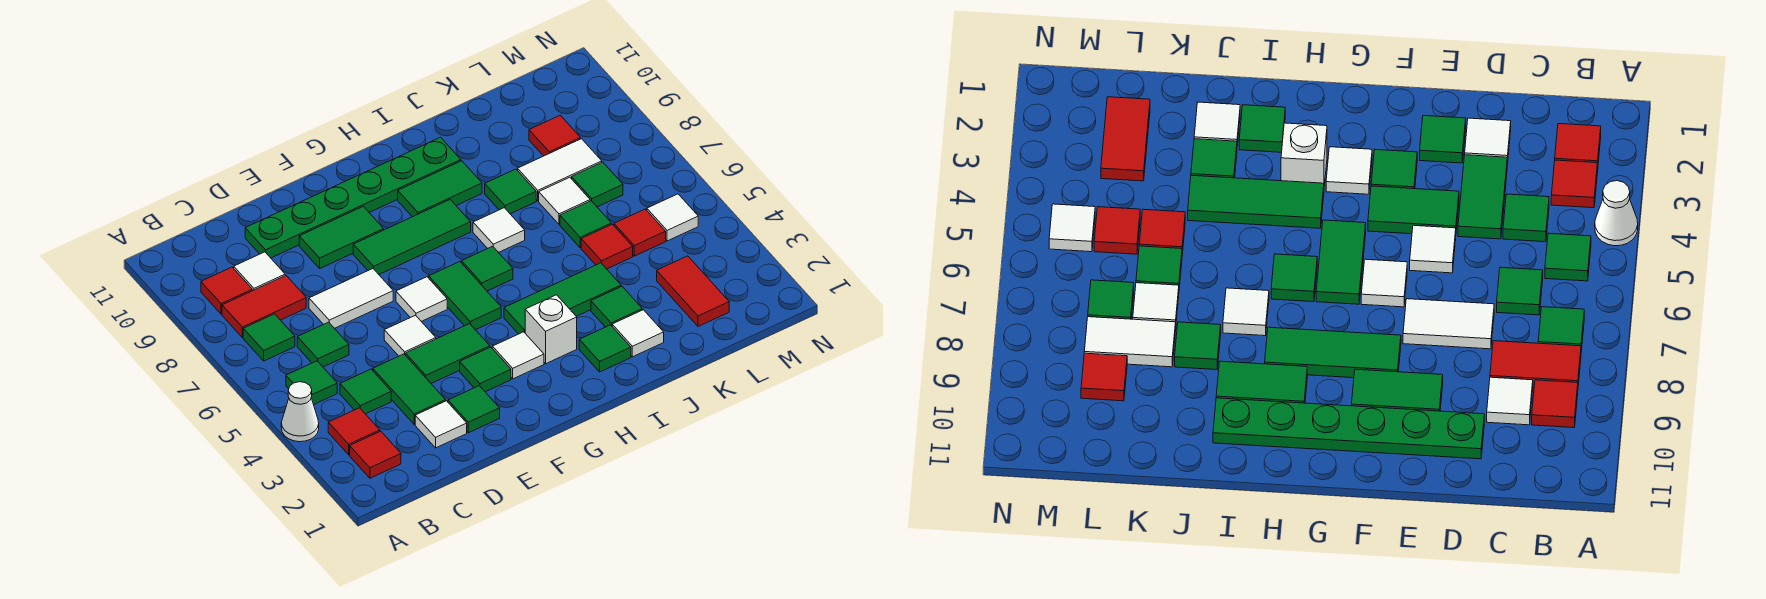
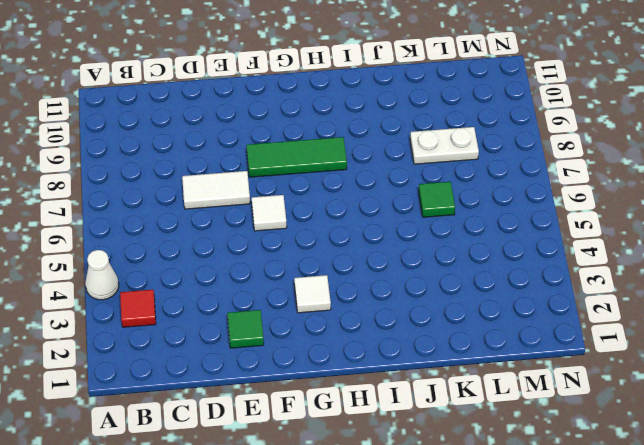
white 1x2 plate [410,127,479,164] -> white 1x2 tile [518,139,602,201]
none -> red 1x1 tile [350,431,401,478]
none -> green 1x1 tile [286,361,337,405]
none -> green 1x1 tile [243,314,295,361]
none -> red 1x2 tile [222,275,306,338]

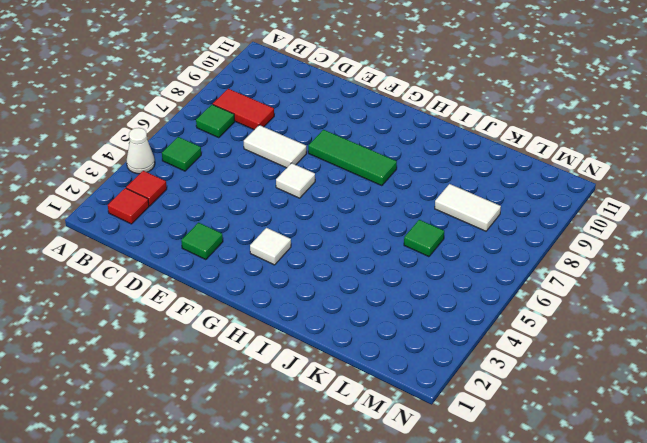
none -> red 1x1 tile [201,267,252,314]
none -> green 1x1 tile [340,369,391,414]
none -> green 1x1 tile [297,322,349,367]
none -> white 1x1 tile [234,252,285,291]

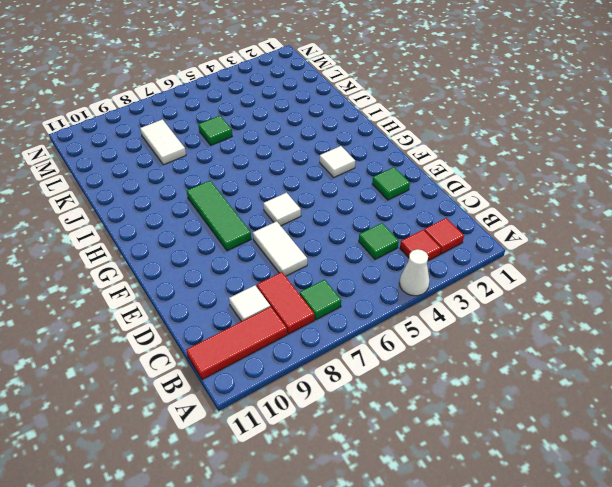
red 1x3 tile [186,307,287,379] -> red 1x1 tile [201,267,252,314]
none -> green 1x1 tile [286,361,337,405]
none -> green 1x1 tile [297,322,349,367]
none -> white 1x1 tile [415,401,467,448]
none -> green 1x2 tile [373,354,446,424]

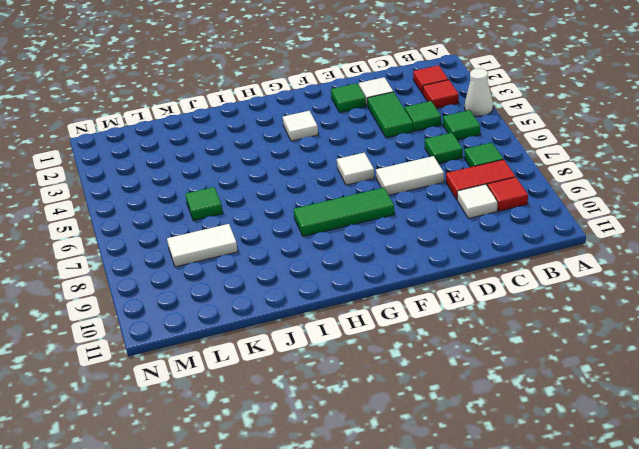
none -> green 1x6 plate [245,137,461,258]
none -> green 1x2 tile [406,324,490,383]
none -> white 1x1 tile [384,315,436,356]
none -> green 1x2 tile [299,206,384,268]

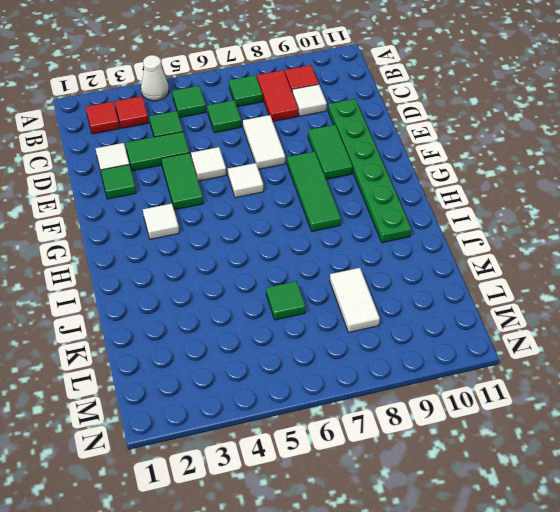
none -> green 1x1 tile [460,347,511,392]
none -> green 1x2 tile [429,262,501,330]
none -> white 1x1 brick [525,295,577,364]
none -> green 1x3 tile [504,263,621,334]

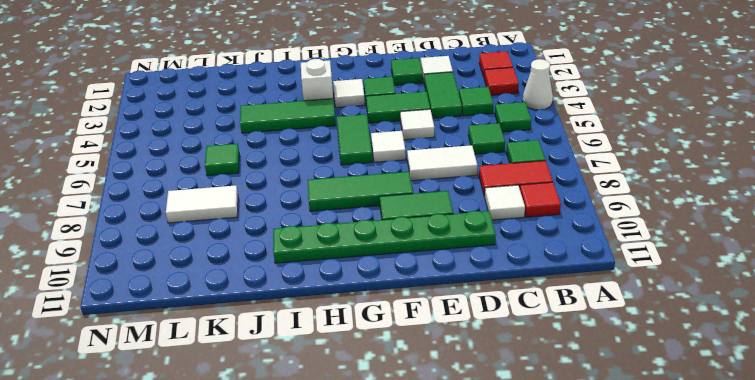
none -> green 1x1 tile [462,246,513,291]
none -> green 1x2 tile [398,161,482,217]
none -> green 1x1 tile [579,325,631,372]
none -> white 1x1 tile [473,208,525,252]

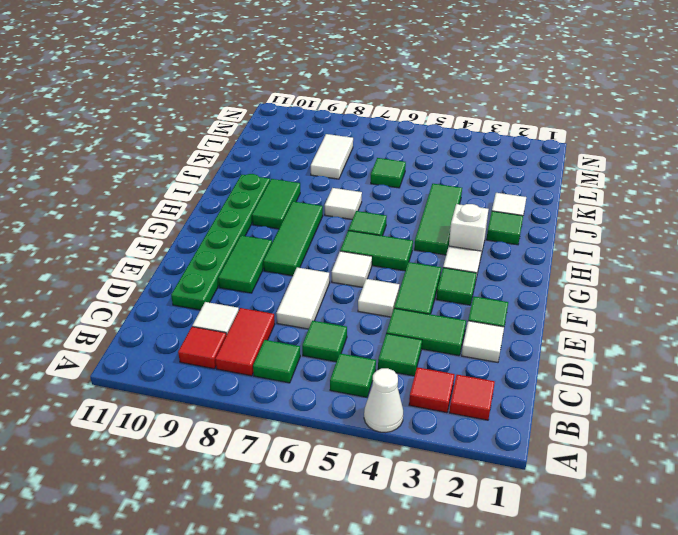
none -> green 1x1 tile [591,287,642,327]
none -> green 1x1 tile [485,169,536,214]
none -> red 1x1 tile [581,224,633,269]
none -> white 1x1 tile [539,177,590,224]

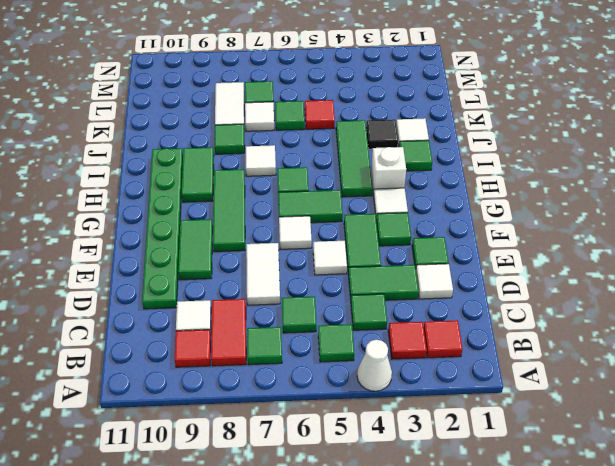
black 1x1 tile [366,119,398,149] -> green 1x1 tile [591,287,642,327]
none -> red 1x2 tile [657,256,729,326]
none -> red 1x1 tile [614,209,666,256]
none -> red 1x1 tile [529,115,581,156]
none -> white 1x1 tile [647,194,698,241]

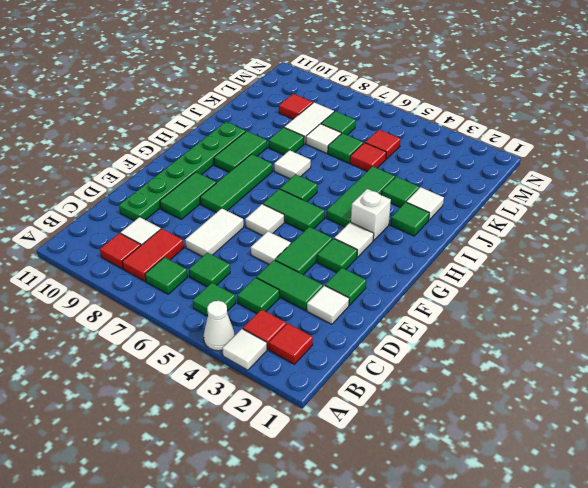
white 1x1 tile [222,329,267,370] -> white 1x1 tile moved to [647,194,698,241]
none -> red 1x2 tile [657,256,729,326]

